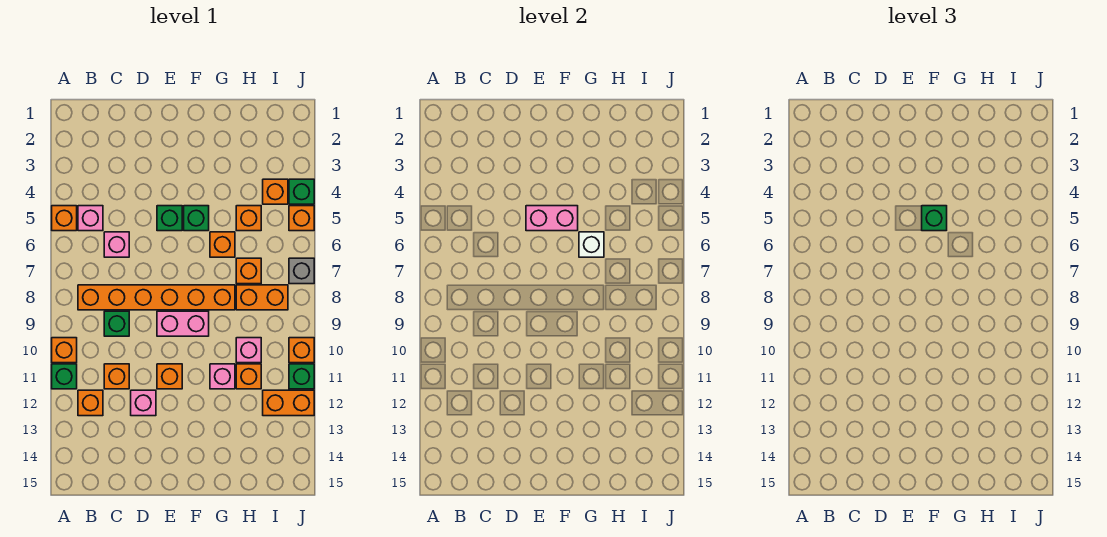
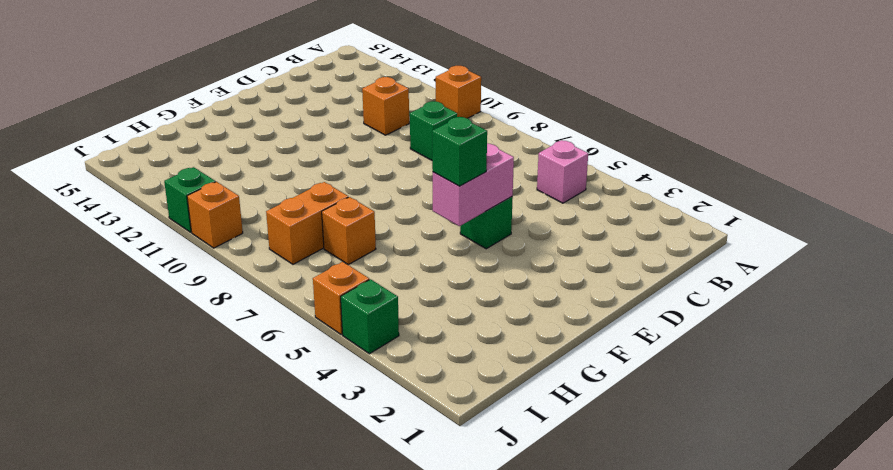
none -> orange 1x1 brick [52,206,77,231]
none -> green 1x1 brick [52,364,77,389]
none -> orange 1x6 brick [78,285,235,310]
none -> orange 1x1 brick [78,390,103,416]

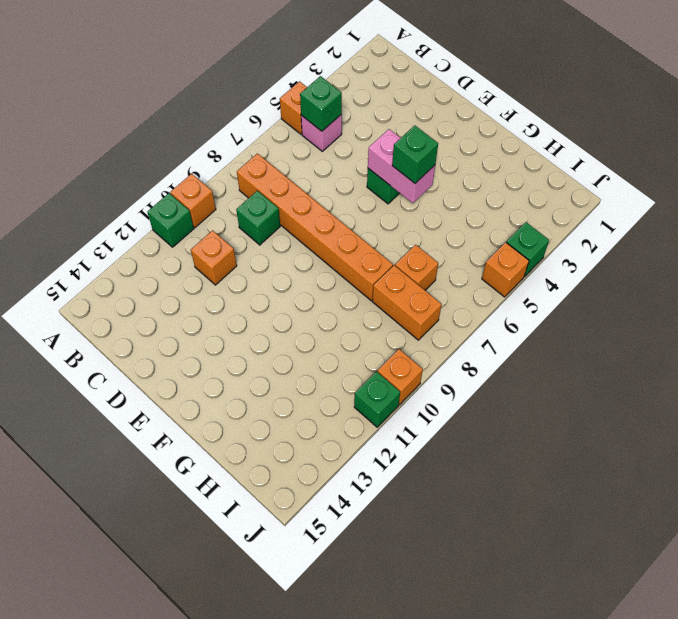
green 1x1 brick [300,76,342,131] -> green 1x1 brick moved to [184,206,209,231]
none -> orange 1x1 brick [78,390,103,416]
none -> pink 1x1 brick [104,232,129,257]
none -> pink 1x1 brick [131,390,156,416]
none -> pink 1x2 brick [157,311,209,336]

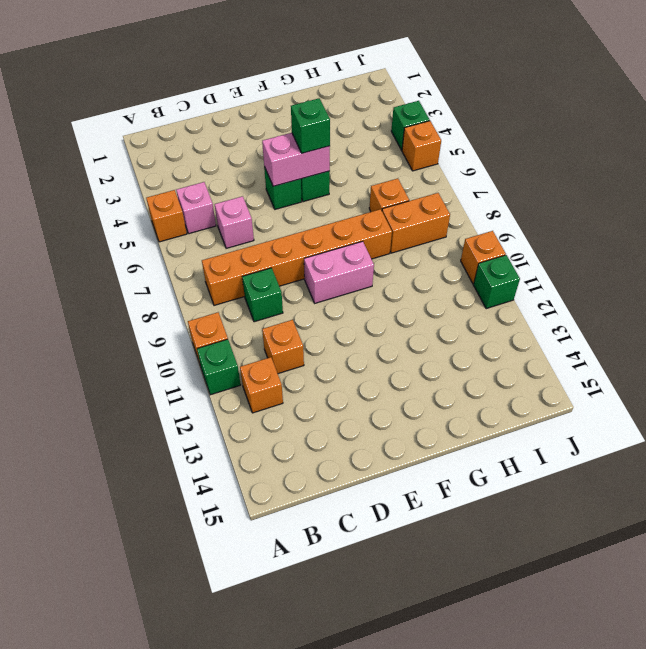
none -> pink 1x1 brick [131,390,156,416]
none -> orange 1x1 brick [157,364,182,389]
none -> orange 1x1 brick [210,232,235,257]
none -> pink 1x1 brick [210,364,235,389]

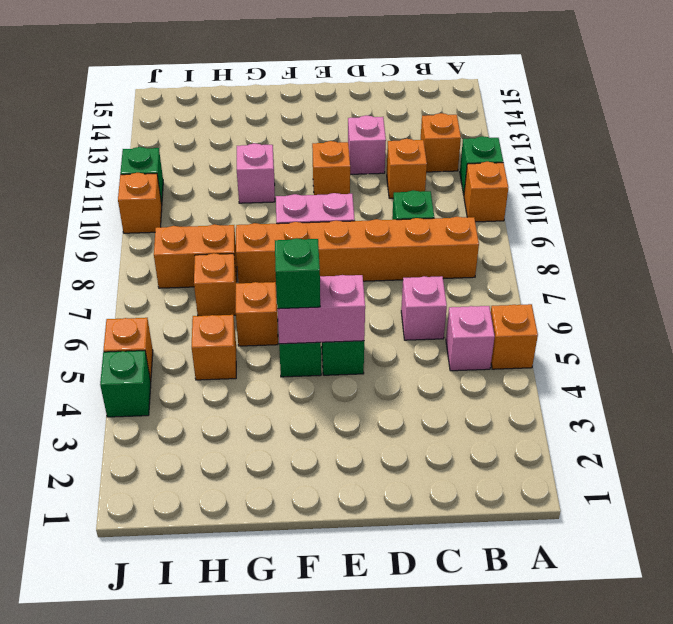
none -> pink 1x1 brick [236,338,261,363]
none -> orange 1x1 brick [236,364,261,389]
none -> orange 1x1 brick [263,179,288,204]
none -> orange 1x2 brick [263,390,314,416]

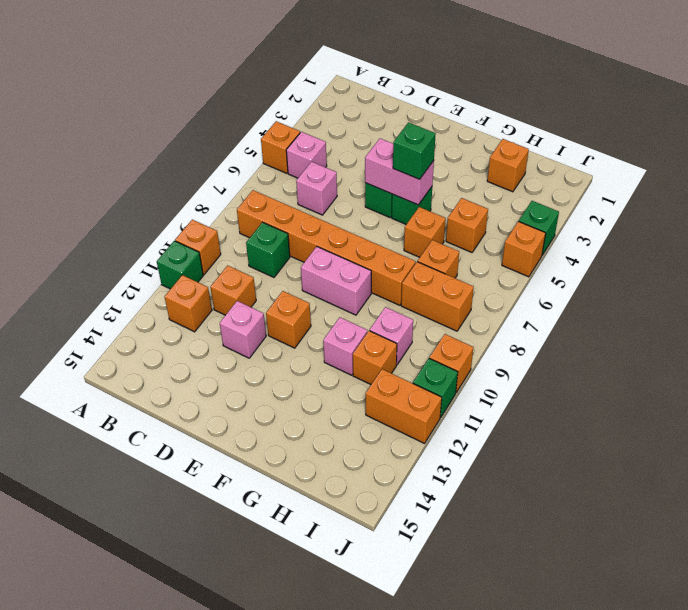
orange 1x1 brick [487,139,529,192] -> orange 1x1 brick moved to [263,179,288,204]
none -> grey 1x1 brick [289,258,314,284]
none -> white 1x1 brick [579,232,604,257]

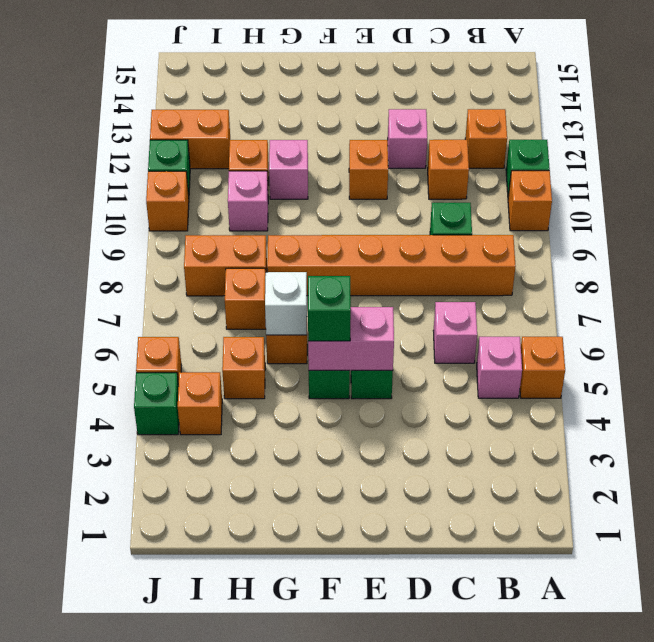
none -> pink 1x2 brick [157,311,209,336]
none -> grey 1x1 brick [289,258,314,284]

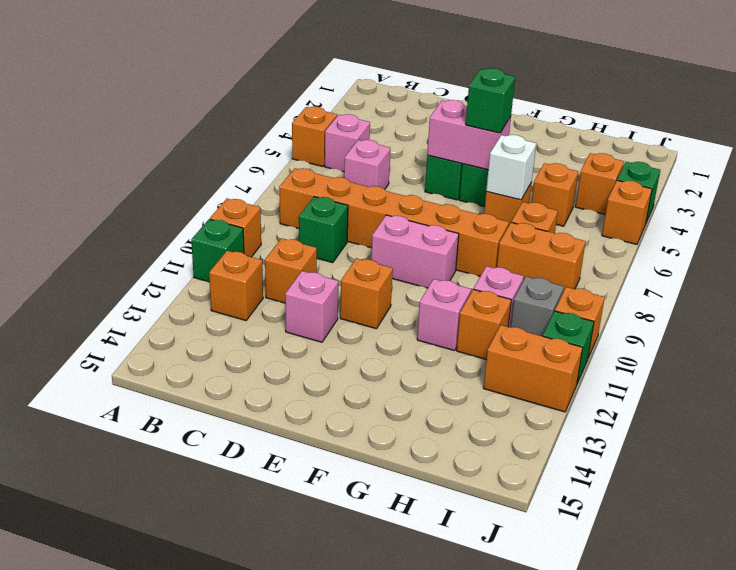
grey 1x1 brick [511,276,564,336] -> grey 1x1 brick moved to [289,258,314,284]

